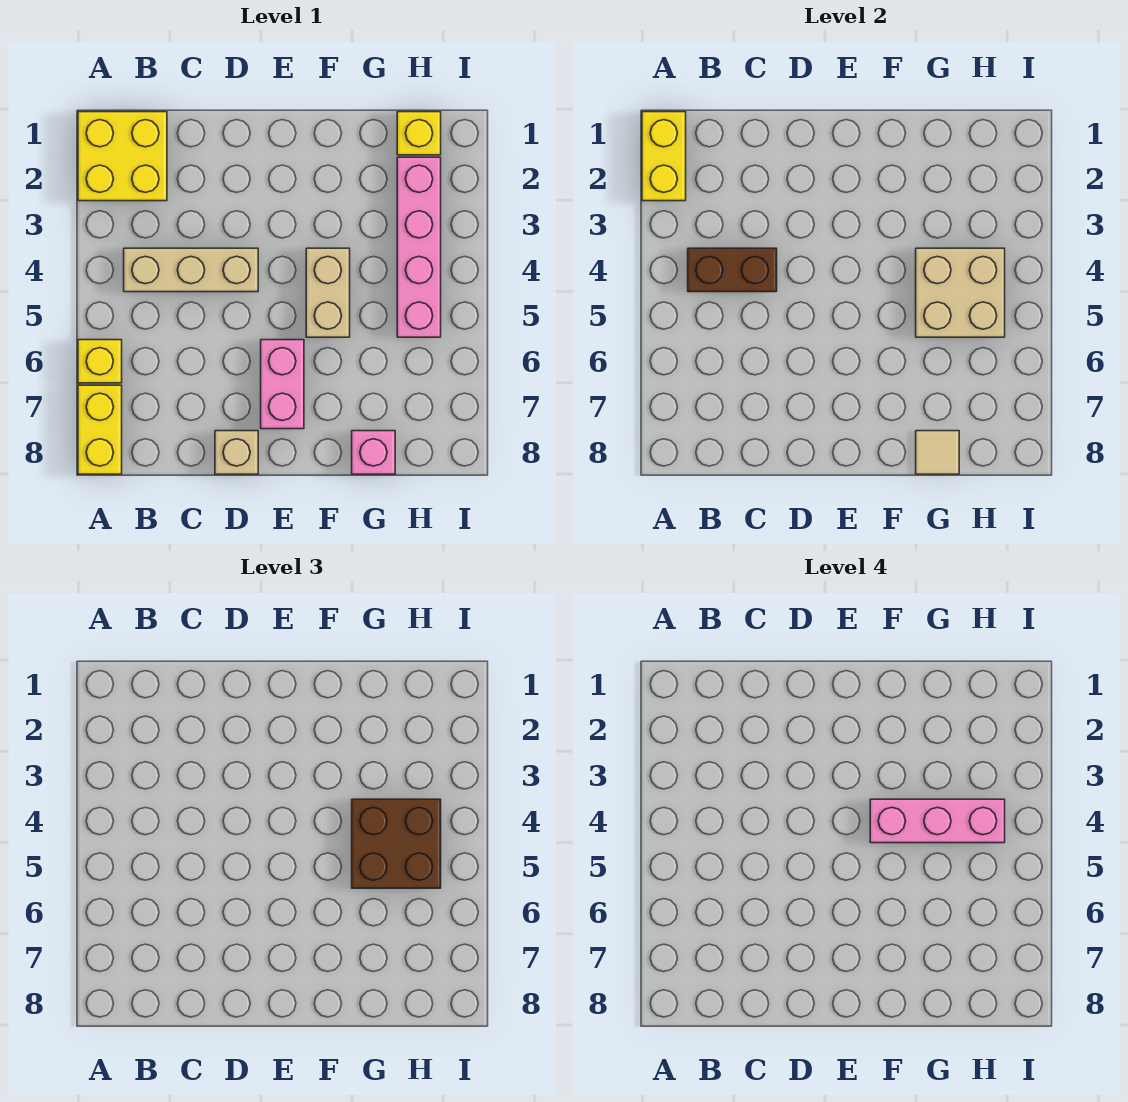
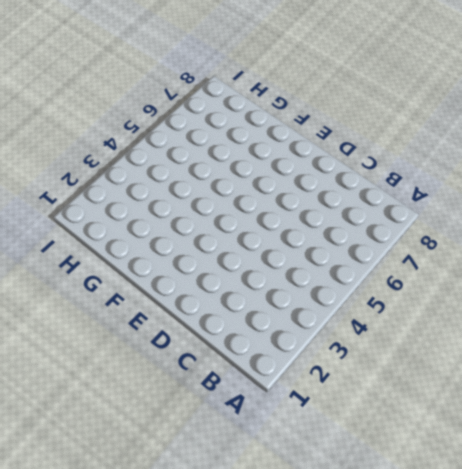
none -> yellow 2x2 brick [78,112,167,201]
none -> yellow 1x1 brick [78,340,122,383]
none -> yellow 1x2 brick [78,385,122,474]

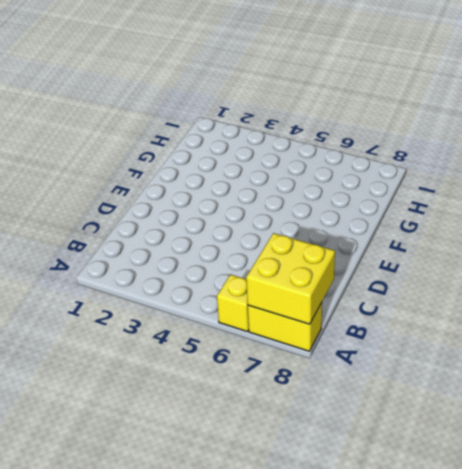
yellow 2x2 brick [246,233,335,324] -> yellow 2x2 brick moved to [78,112,167,201]
none -> tan 1x3 brick [124,248,258,292]
none -> tan 1x1 brick [215,431,258,474]
none -> pink 1x2 brick [261,340,304,429]

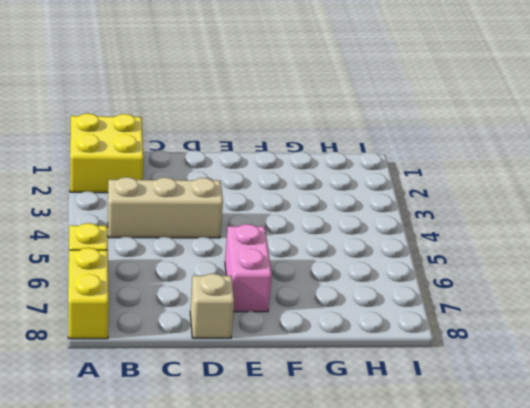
none -> tan 1x2 brick [306,248,350,337]
none -> pink 1x1 brick [352,431,395,474]
none -> yellow 1x1 brick [397,112,441,155]

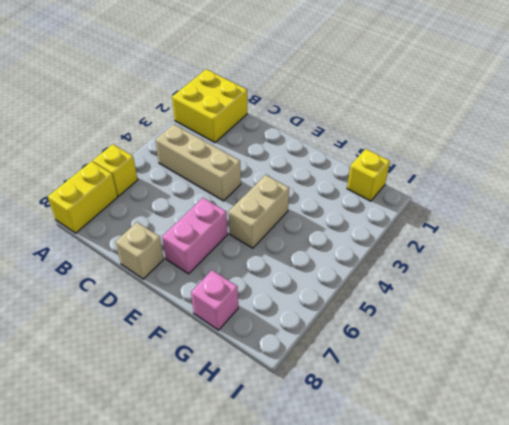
none -> pink 1x4 brick [397,157,441,337]
none -> yellow 1x2 brick [642,112,686,201]
none -> brown 1x2 brick [688,248,777,292]

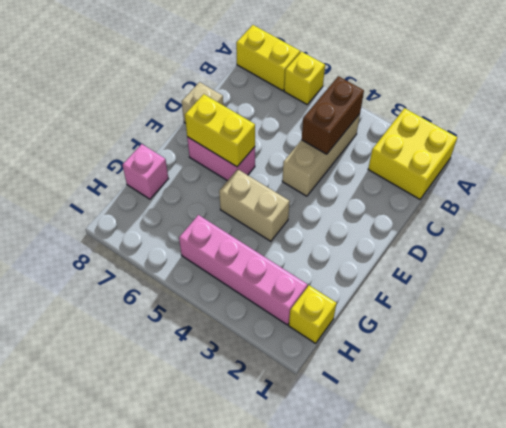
yellow 1x2 brick [185,94,255,167] -> yellow 1x2 brick moved to [642,112,686,201]
none -> tan 2x2 brick [916,248,1005,337]
none -> tan 1x1 tile [916,431,959,474]
none -> brown 2x2 brick [352,799,441,888]

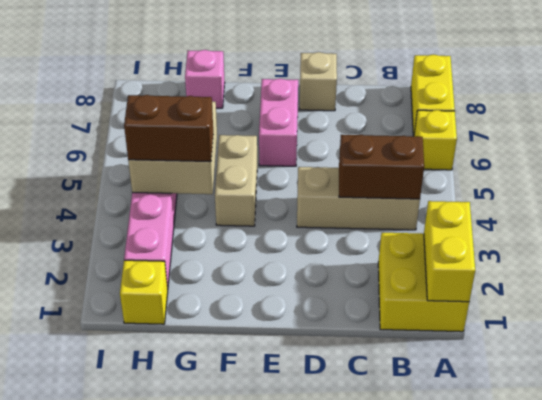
brown 1x2 brick [124,95,213,162] -> brown 2x2 brick [352,799,441,888]
none -> tan 1x1 tile [916,431,959,474]
none -> pink 1x3 brick [870,799,1005,843]

